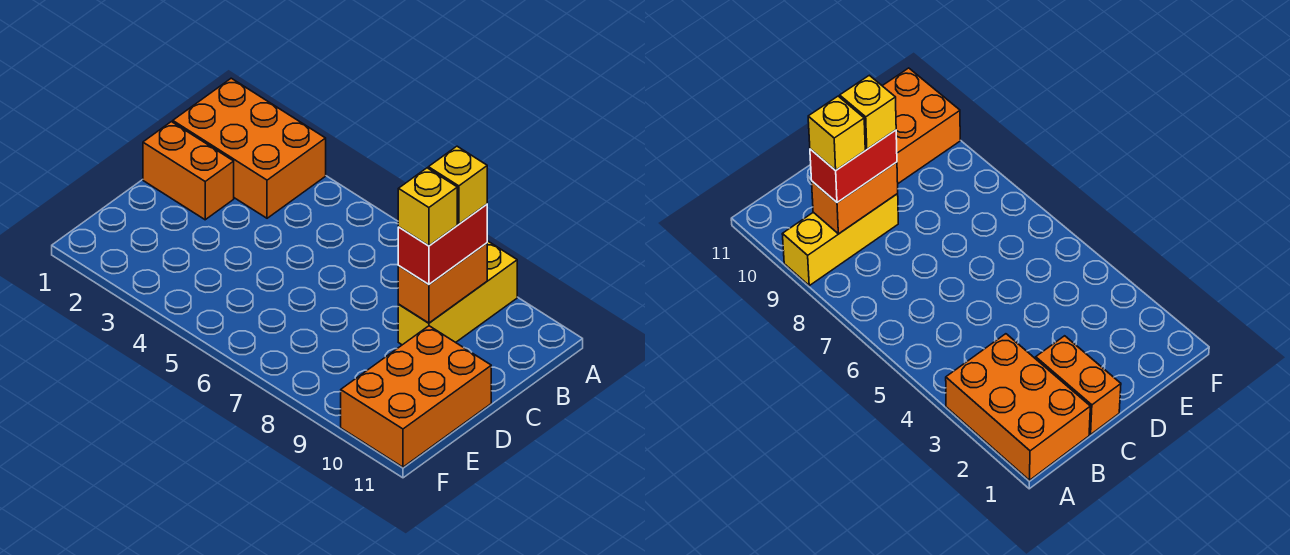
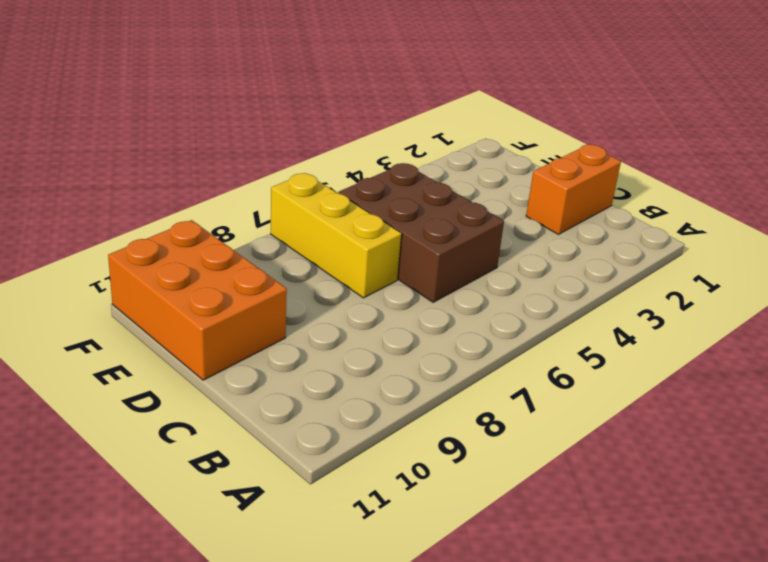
brown 2x3 brick [338,163,504,302] -> none
yellow 1x3 brick [271,173,401,298] -> yellow 1x3 brick moved to [398,241,517,345]
none -> orange 2x3 brick [173,78,326,218]
none -> orange 1x2 brick [398,243,487,323]

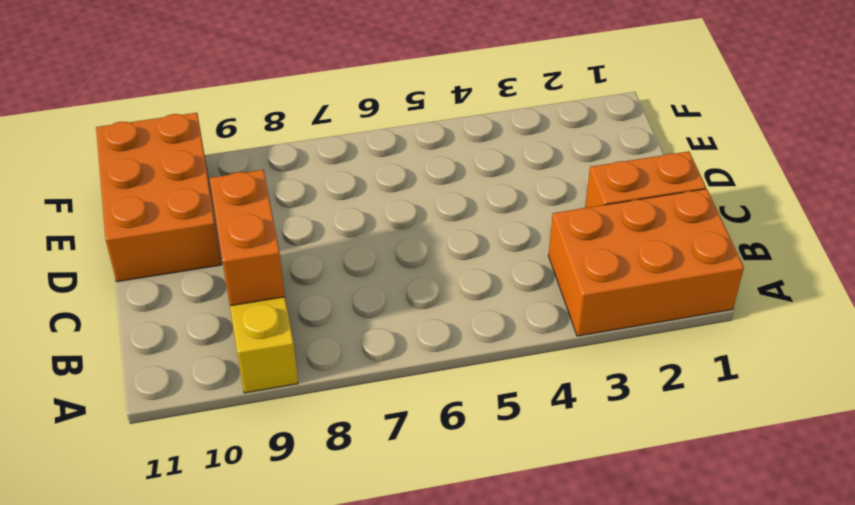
none -> red 1x2 brick [398,204,487,284]
none -> yellow 1x1 brick [428,146,487,224]

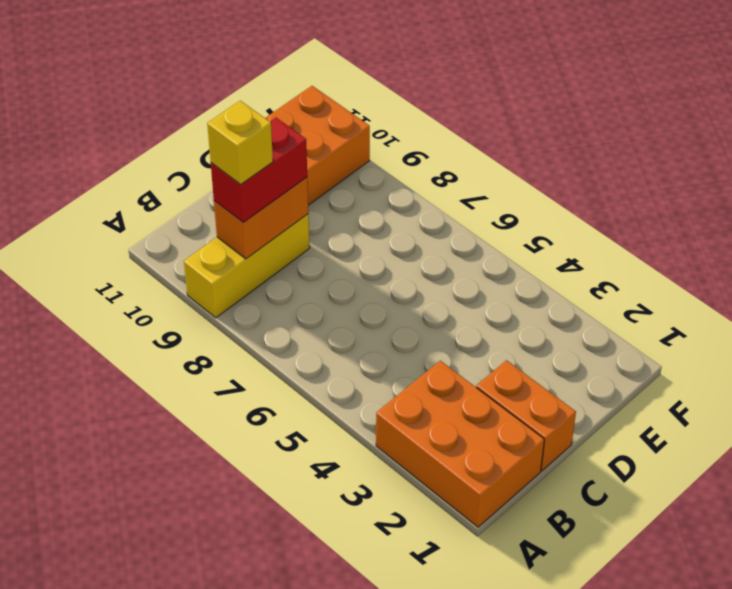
none -> yellow 1x1 brick [398,168,457,246]

